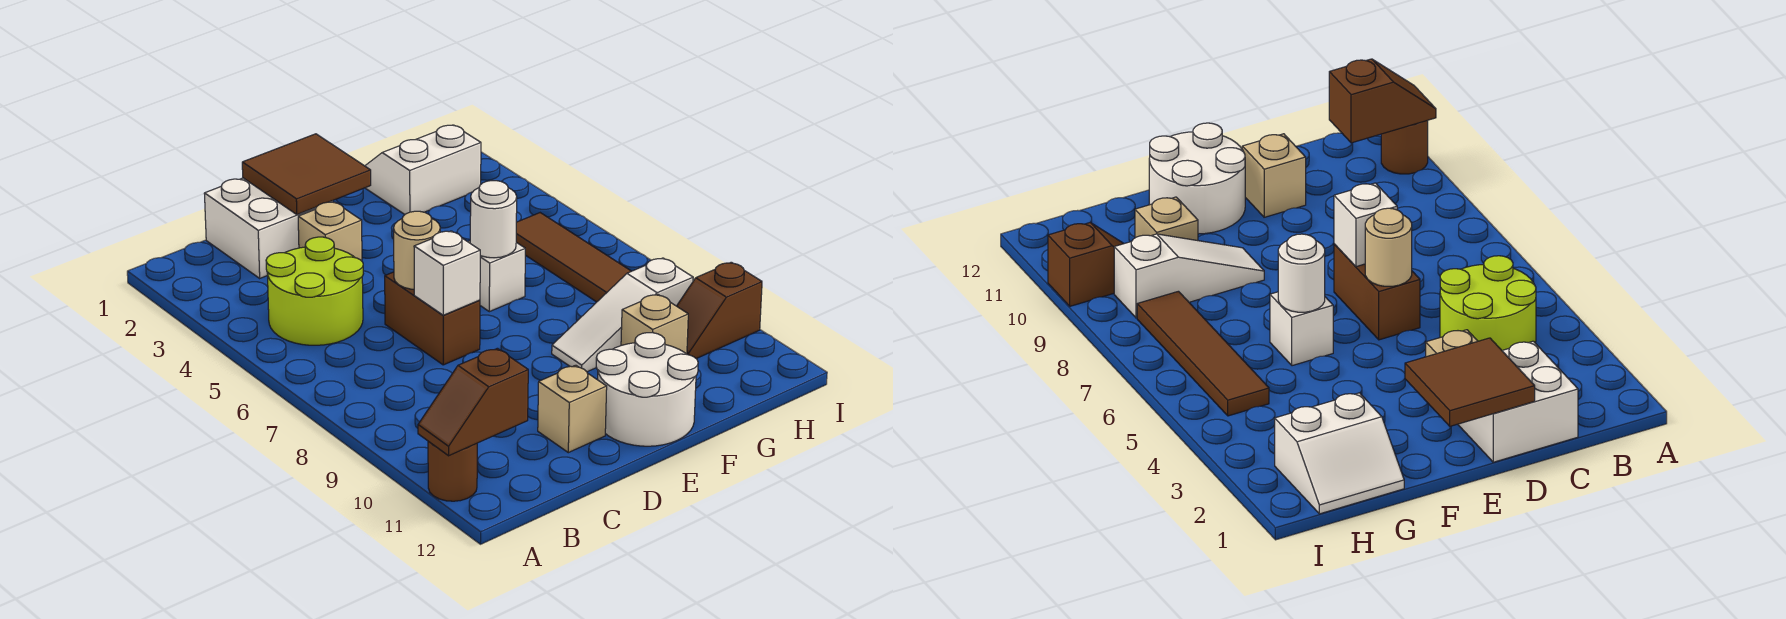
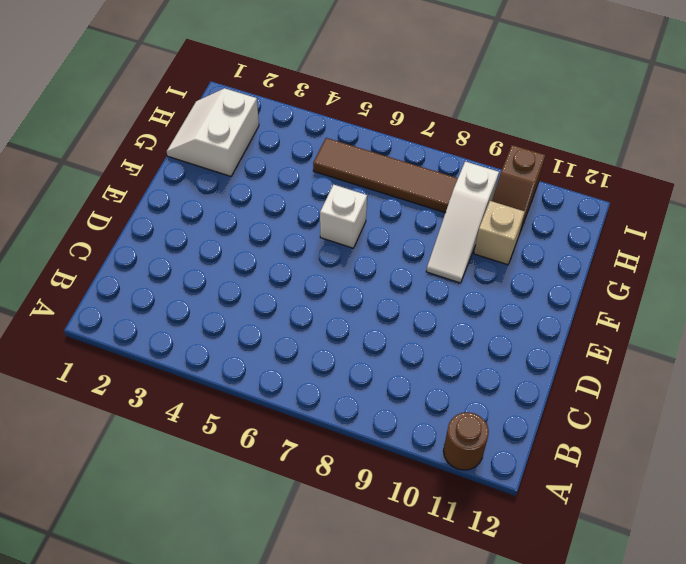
none -> lime 2x2 round brick [266,237,363,345]
none -> white 2x2 brick [204,178,333,278]
none -> tan 1x1 brick [298,202,362,261]

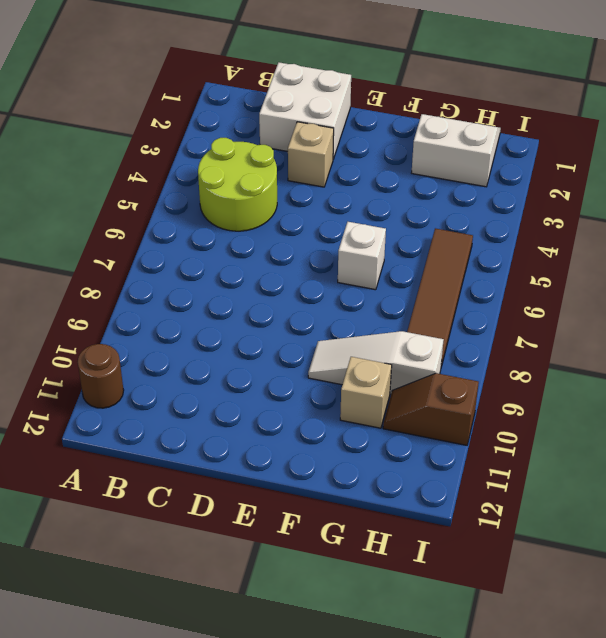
none -> brown 1x2 brick [385,272,480,365]
none -> tan 1x1 brick [538,365,607,453]
none -> white 2x2 round brick [596,333,698,446]

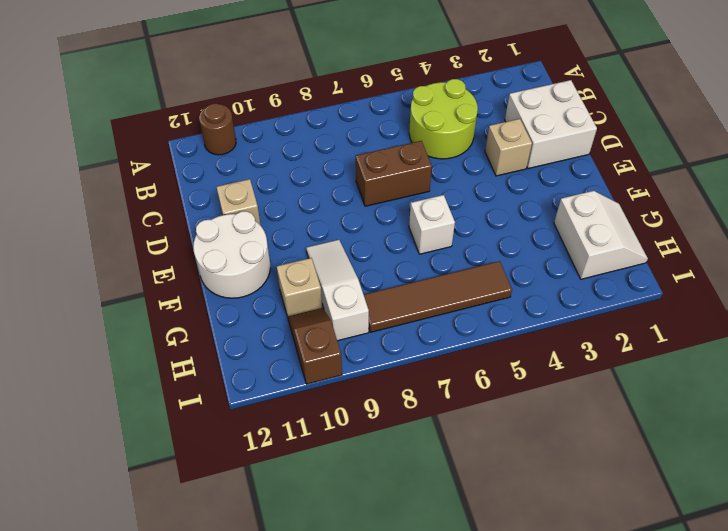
none -> brown 1x2 slope [418,348,528,456]
none -> brown 2x2 tile [242,134,371,215]
none -> tan 1x1 round brick [394,211,440,289]

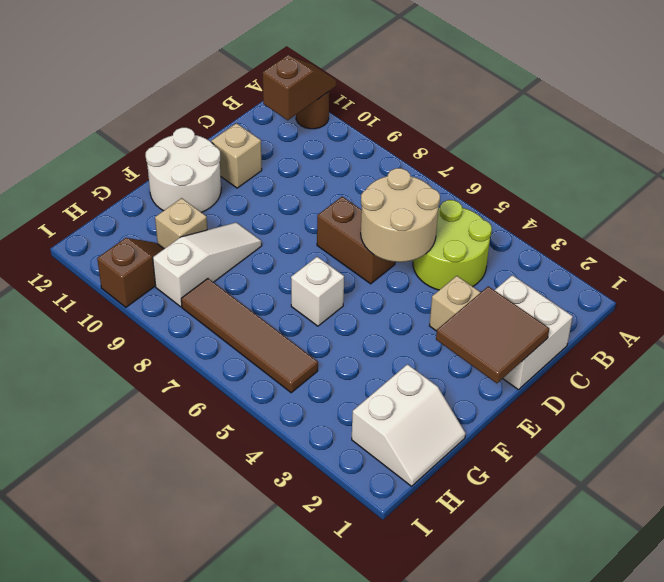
tan 2x2 round brick [361,168,440,262] -> tan 1x1 round brick [394,211,440,289]
none -> white 1x1 brick [414,231,480,315]
none -> white 1x1 round brick [470,181,517,258]

